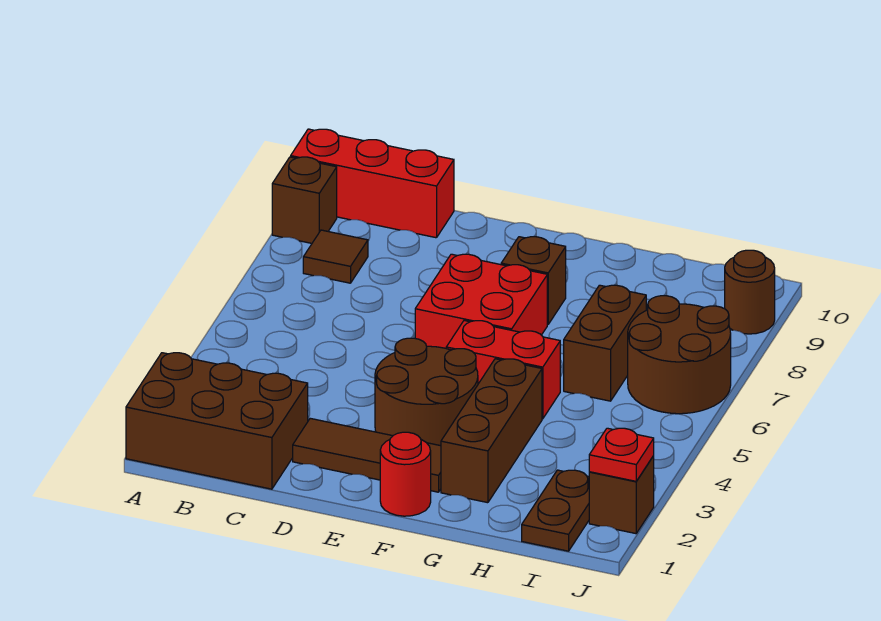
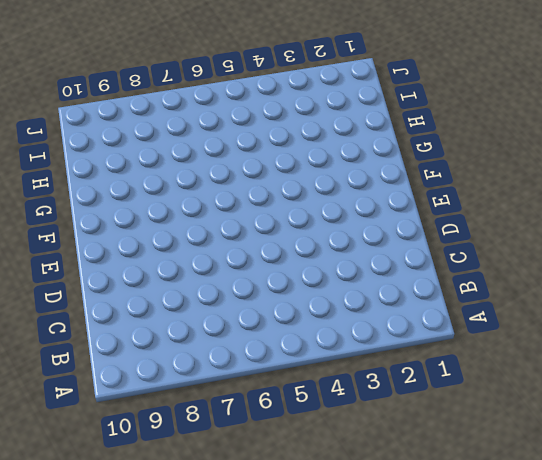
none -> brown 2x3 brick [126,353,308,489]
none -> brown 1x1 brick [272,157,337,243]
none -> red 1x3 brick [291,129,454,238]

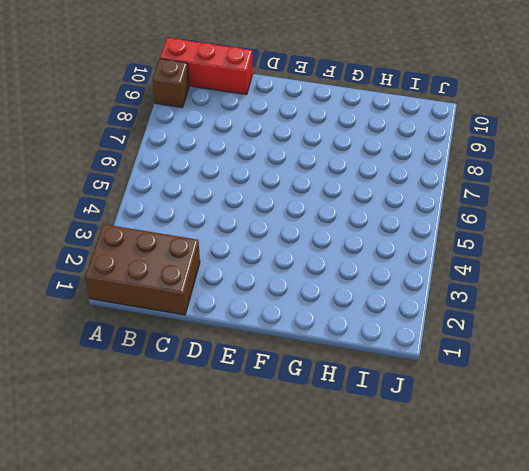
none -> brown 1x1 tile [303,230,368,283]
none -> brown 1x3 tile [293,418,441,492]
none -> brown 2x2 round brick [375,338,478,446]

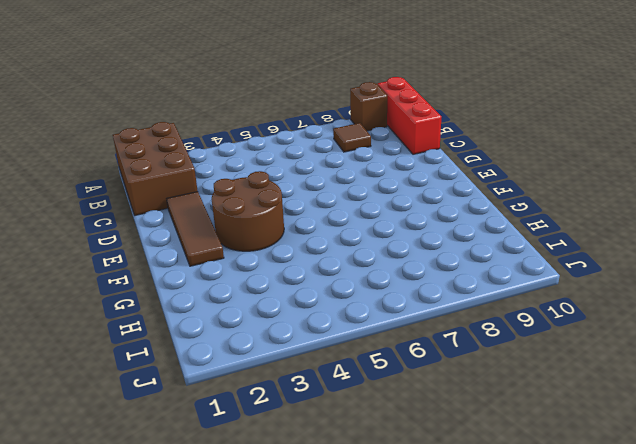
none -> red 2x2 brick [415,254,547,348]
none -> red 1x1 round brick [380,432,431,516]
none -> red 1x2 brick [446,321,560,419]

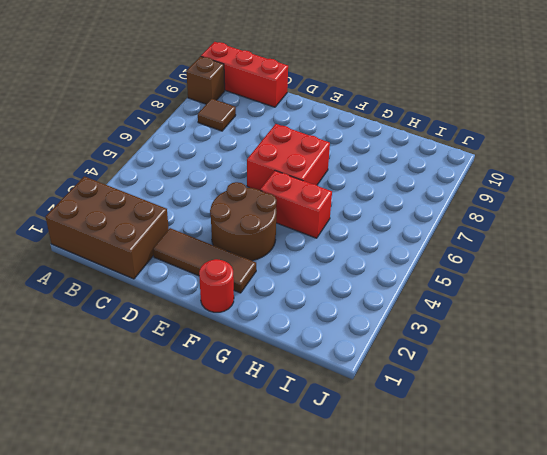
none -> brown 1x1 brick [501,237,566,325]
none -> brown 1x3 brick [441,359,542,503]
none -> brown 1x2 brick [564,285,646,401]

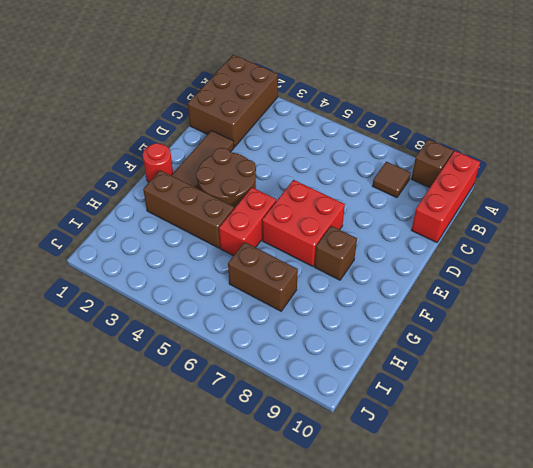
none -> brown 1x2 plate [522,470,589,551]
none -> brown 2x2 round brick [628,296,731,414]
none -> brown 1x1 brick [589,456,654,534]

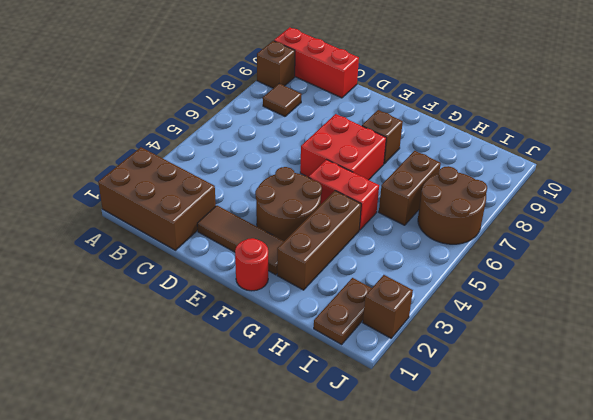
none -> brown 1x1 round brick [725,250,775,334]
none -> red 1x1 plate [589,428,654,481]

